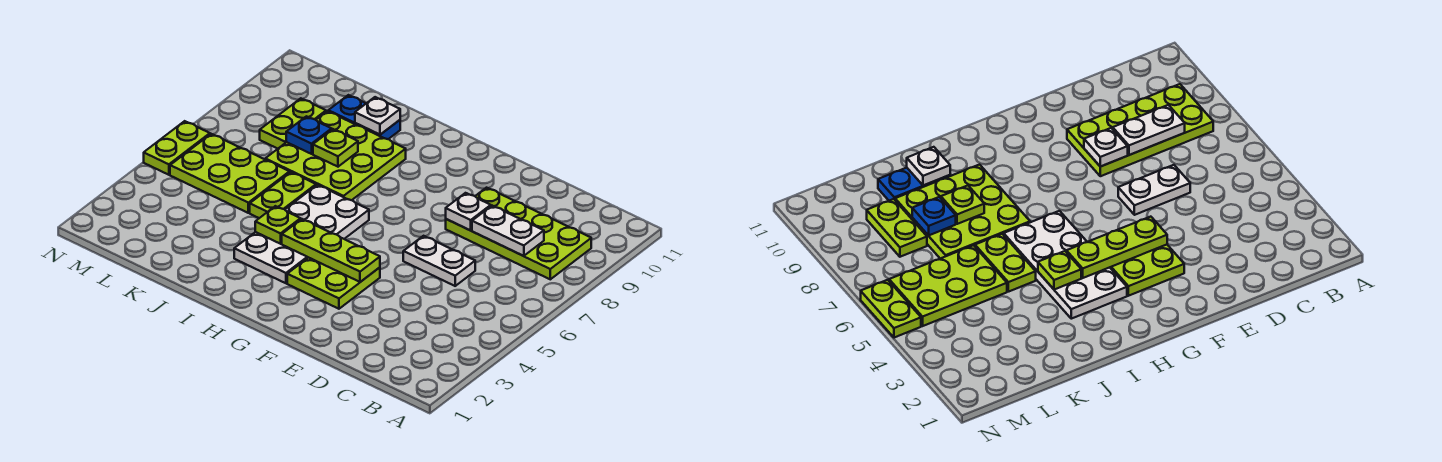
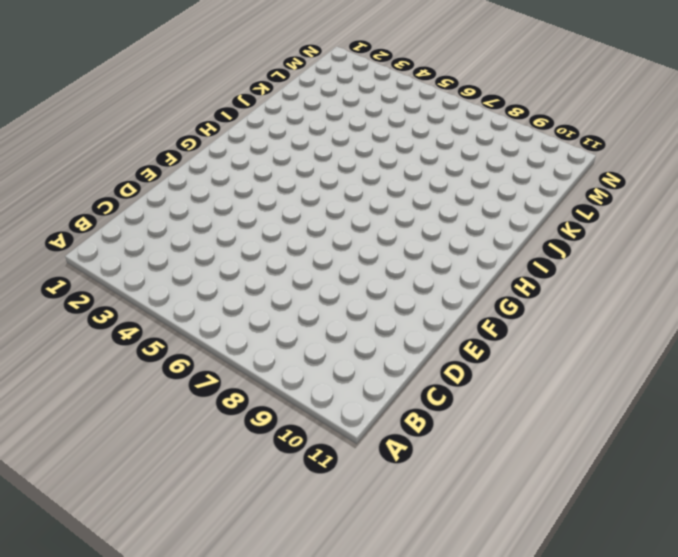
none -> lime 2x4 plate [446,188,591,279]
none -> white 1x2 plate [403,236,475,286]
none -> lime 2x2 plate [287,258,380,309]

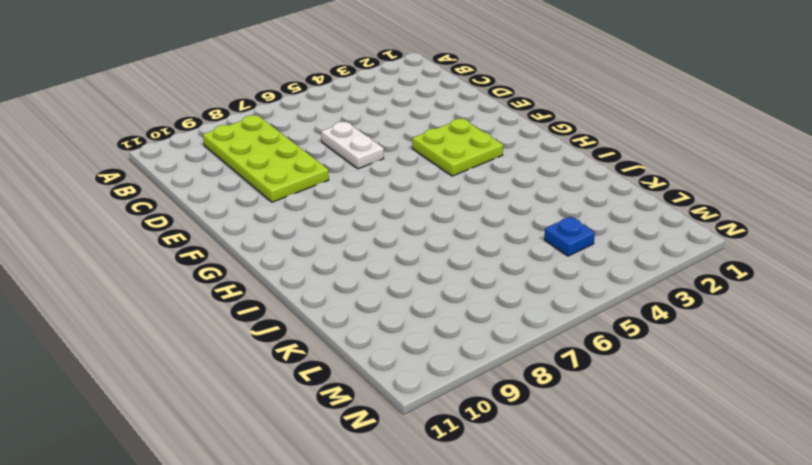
blue 1x1 plate [544,217,595,256] -> blue 1x1 plate moved to [286,116,332,154]
none -> white 2x4 plate [234,185,369,283]
none -> lime 3x3 plate [265,111,406,200]
none -> lime 1x2 plate [250,172,316,218]

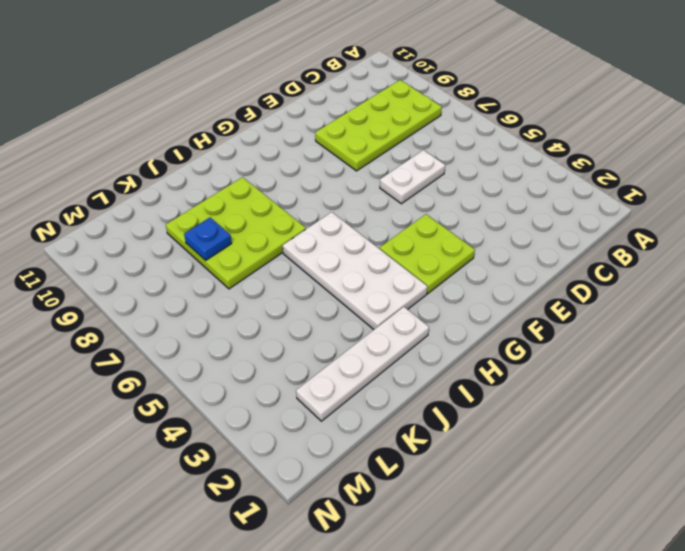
white 1x4 plate [296,307,429,421] -> none
none -> lime 1x2 plate [250,172,316,218]
none -> blue 1x2 plate [328,95,400,139]
none -> lime 2x3 plate [170,134,290,213]

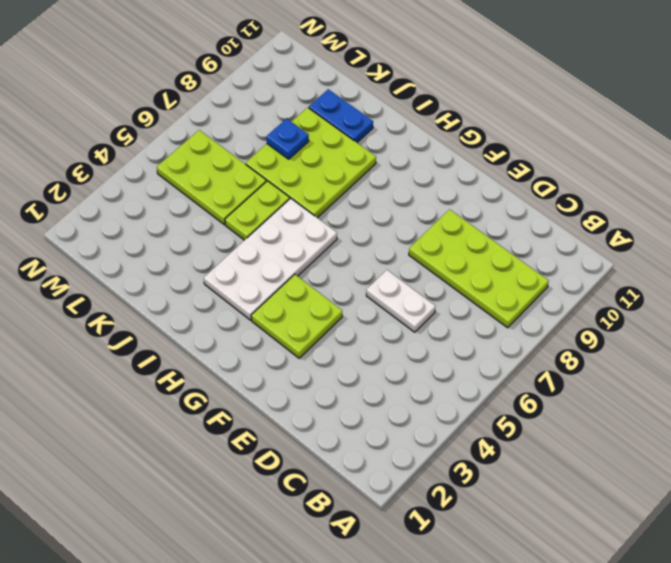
none -> lime 1x2 plate [260,98,326,149]
none -> lime 1x2 plate [144,121,210,175]
none -> white 1x2 plate [472,206,544,256]

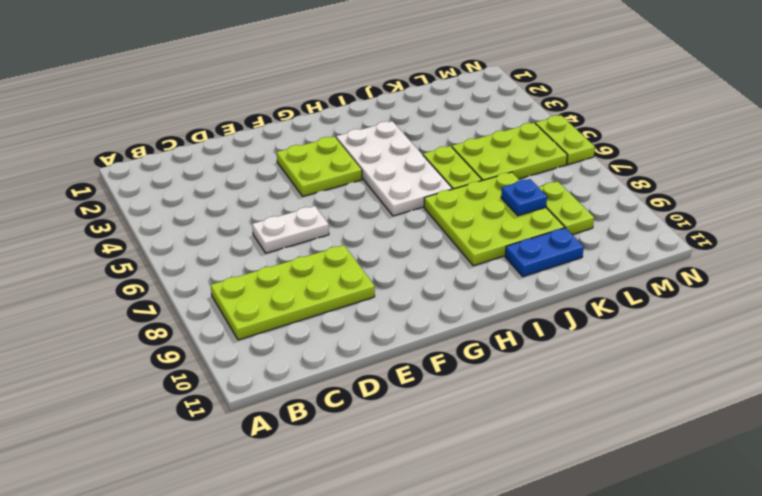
none -> white 1x2 plate [472,206,544,256]
none -> white 1x1 plate [446,193,491,230]
none -> lime 1x3 plate [282,219,380,282]

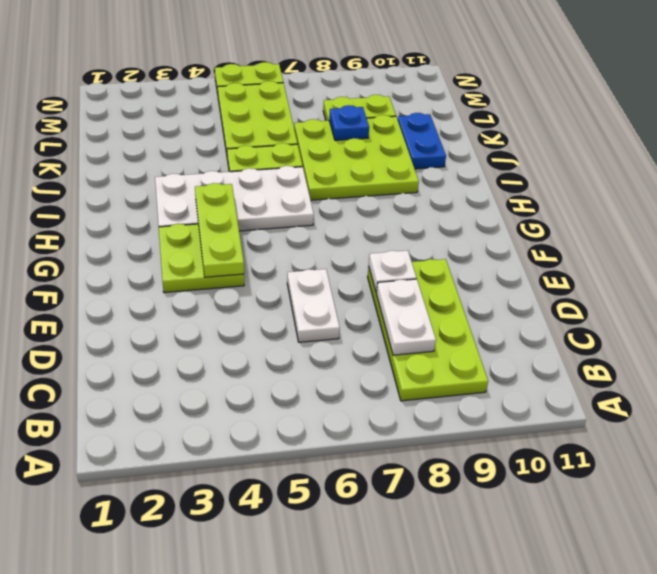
none -> lime 1x1 plate [255,206,301,244]
none -> lime 1x1 plate [313,129,358,167]
none -> white 1x1 plate [355,97,400,135]

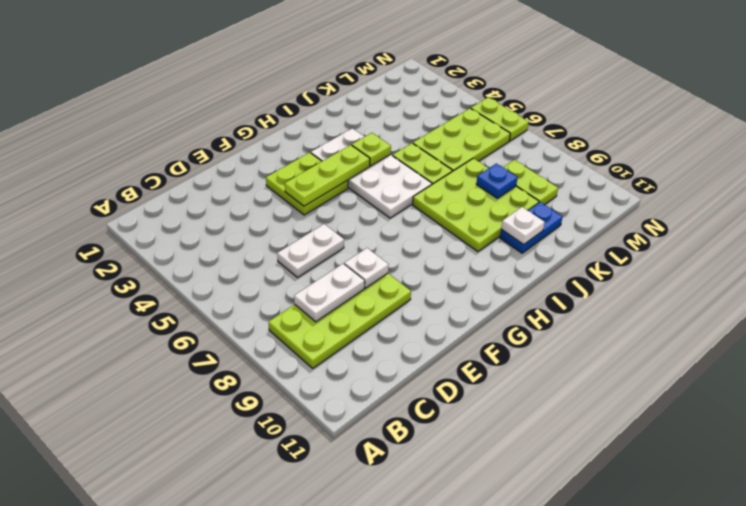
none -> lime 1x1 plate [313,129,358,167]

